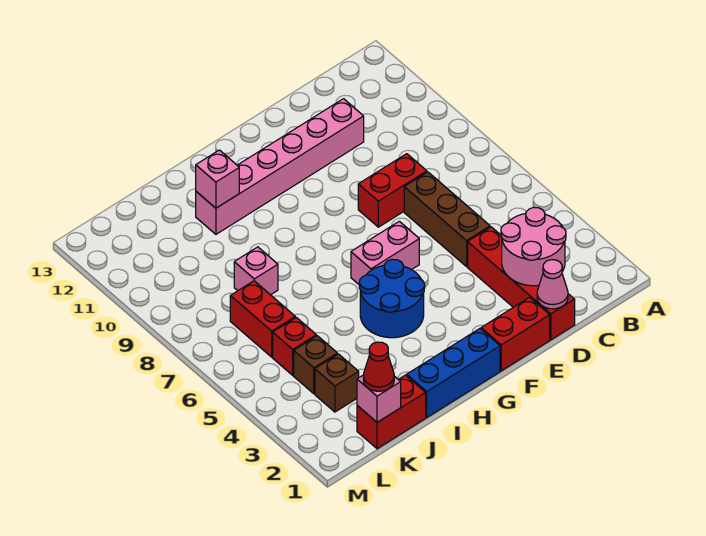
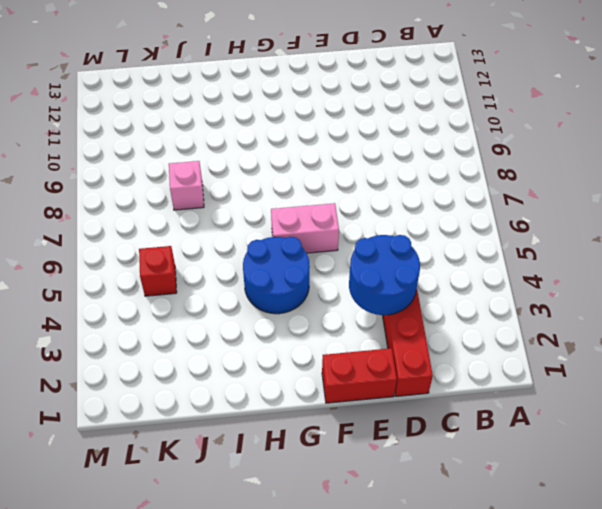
blue 2x2 round brick [349,235,420,315] -> pink 2x2 round brick [501,207,566,286]
none -> brown 1x3 brick [404,172,490,266]
none -> red 1x2 brick [358,154,427,227]
none -> pink 1x6 brick [196,99,364,234]

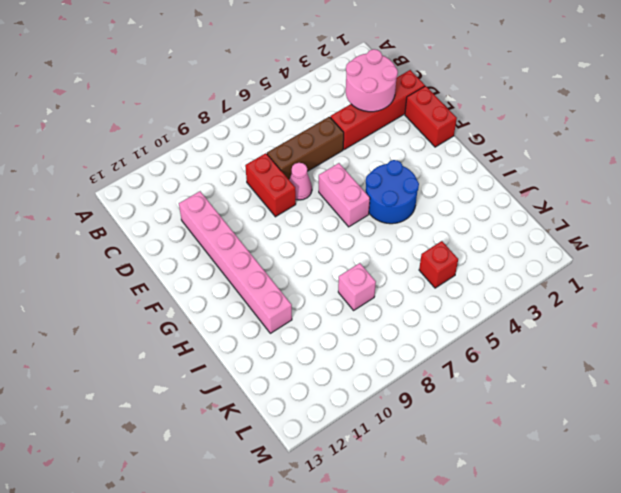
pink 1x1 cone [289,163,312,200] -> pink 1x1 cone moved to [537,260,568,309]
none -> blue 1x3 brick [407,329,500,417]
none -> red 1x2 brick [357,375,426,449]
none -> brown 1x1 brick [315,354,359,412]

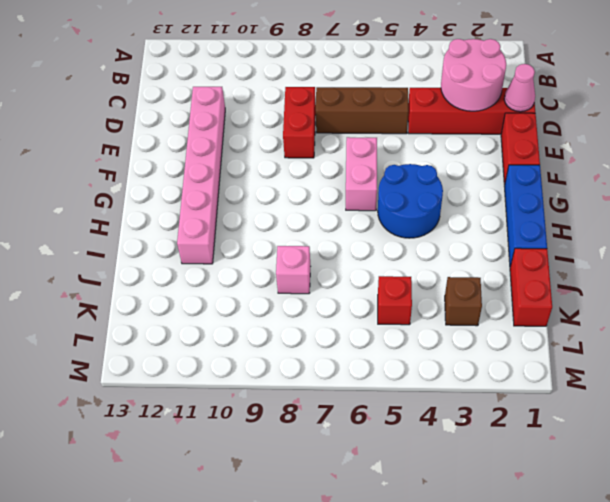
none -> brown 1x1 brick [294,336,337,394]
none -> red 1x2 brick [230,281,295,357]
none -> pink 1x1 brick [196,150,239,208]

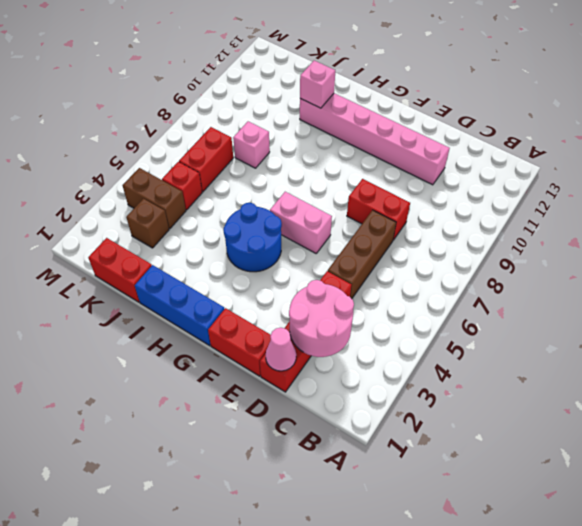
brown 1x2 brick [123,168,186,229] -> brown 1x1 brick [294,336,337,394]
none -> pink 1x1 brick [357,375,401,422]
none -> red 1x1 cone [363,342,394,391]

